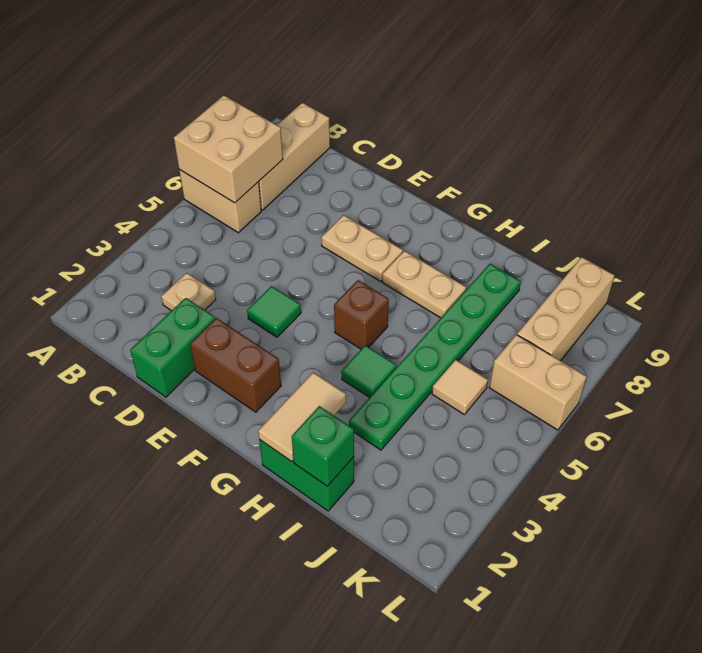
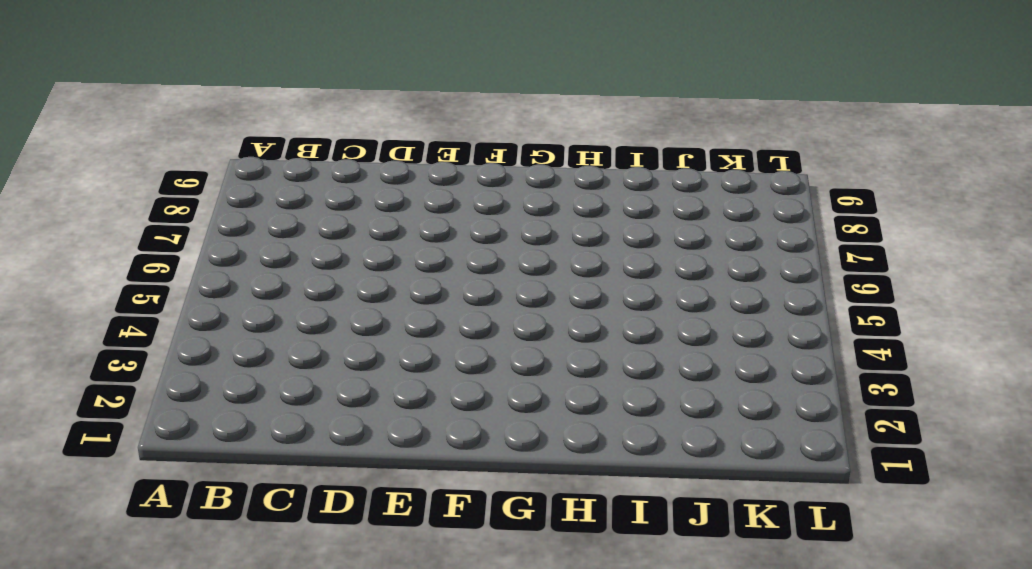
none -> tan 1x2 brick [179,170,261,233]
none -> tan 1x3 brick [259,103,330,210]
none -> tan 1x1 plate [161,273,216,311]

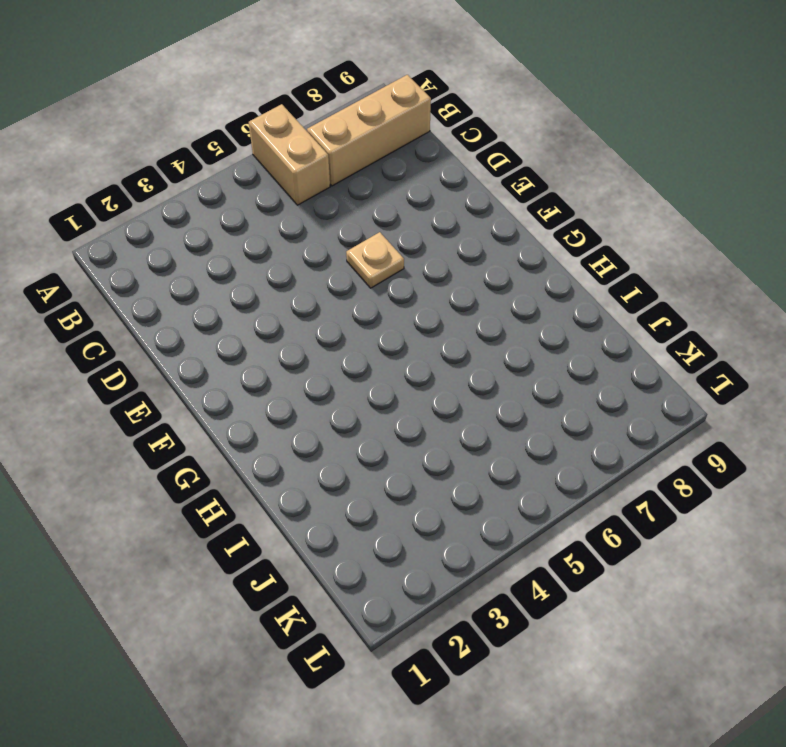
tan 1x1 plate [346,232,404,288] -> tan 1x1 plate moved to [161,273,216,311]
none -> green 1x2 brick [130,298,215,397]
none -> brown 1x2 brick [190,318,281,412]
none -> green 1x1 tile [247,286,301,337]

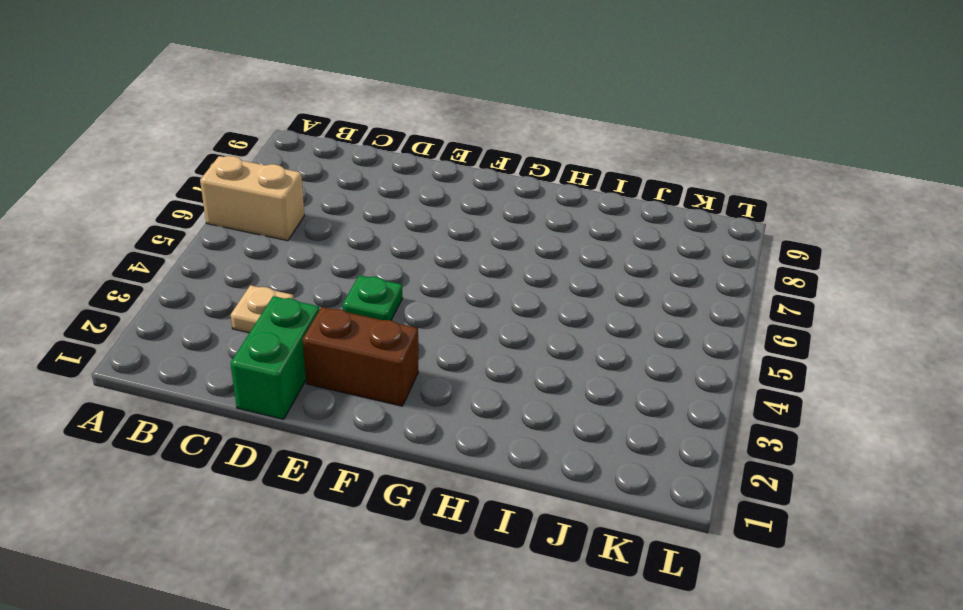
green 1x1 plate [343,275,403,320] -> green 1x1 tile [247,286,301,337]
none -> tan 1x3 brick [259,103,330,210]
none -> tan 1x2 plate [321,215,403,281]
none -> brown 1x1 brick [334,280,389,349]

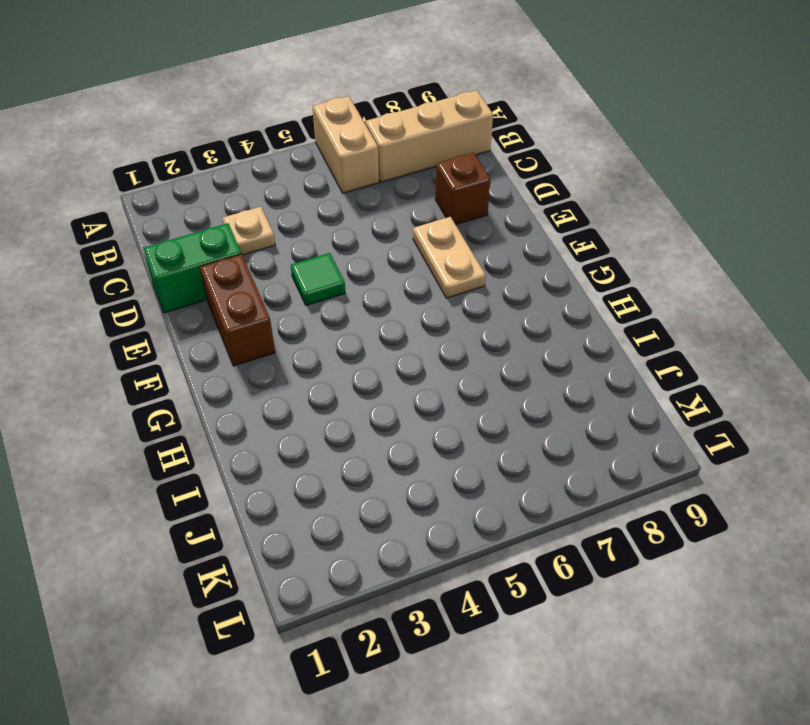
brown 1x1 brick [435,153,491,225] -> brown 1x1 brick moved to [334,280,389,349]
none -> tan 1x2 plate [382,251,466,318]
none -> green 1x2 brick [259,440,354,511]
none -> green 1x1 tile [341,345,396,398]

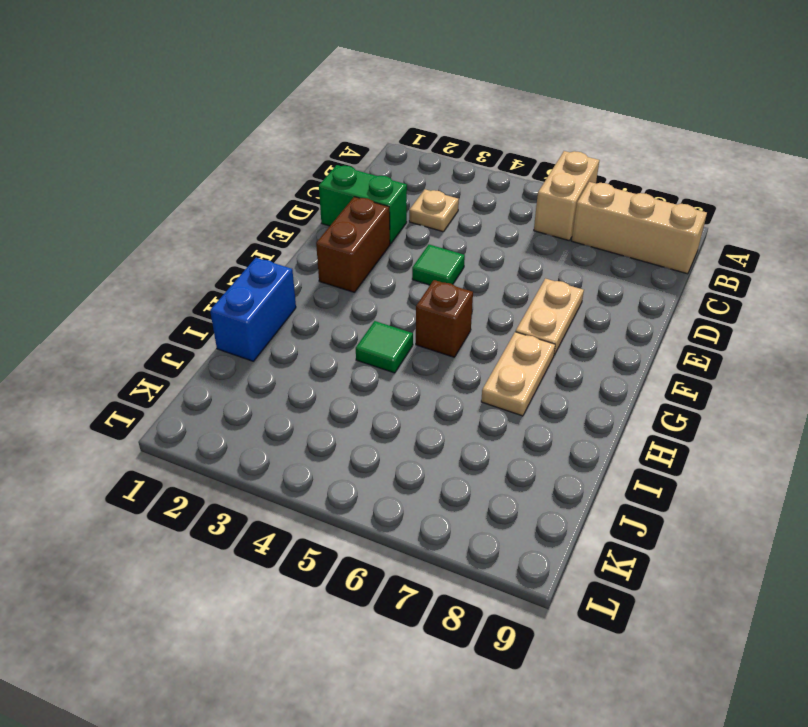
blue 1x2 brick [210,258,296,361] -> green 1x2 brick [259,440,354,511]
none -> green 1x6 plate [349,264,521,450]
none -> tan 1x1 tile [432,360,488,414]
none -> tan 1x2 brick [489,335,587,430]

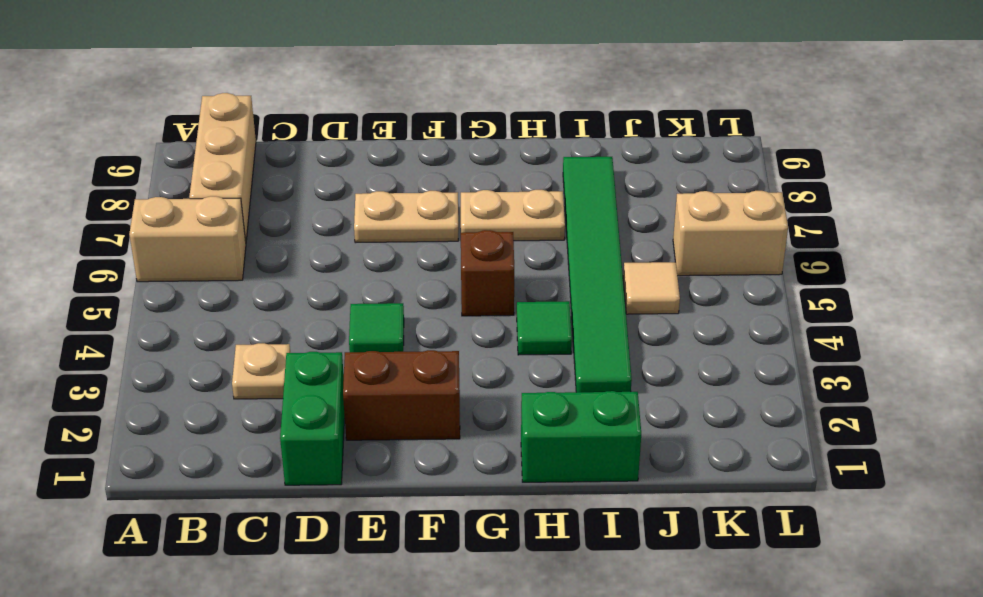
green 1x6 tile [563,157,632,392] -> green 1x6 plate [349,264,521,450]
none -> tan 1x3 brick [517,257,615,361]
none -> tan 2x2 brick [174,95,283,203]
none -> tan 1x2 tile [258,372,346,462]

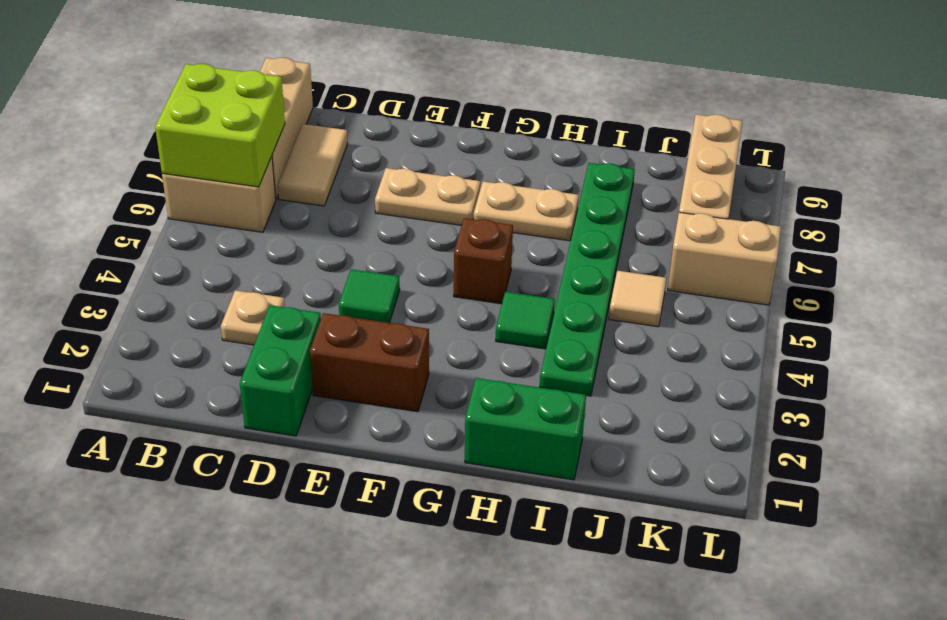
lime 2x2 brick [155,64,285,187] -> tan 2x2 brick [174,95,283,203]
tan 1x2 tile [278,124,348,206] -> tan 1x2 tile moved to [258,372,346,462]
none -> green 1x1 brick [292,406,354,486]

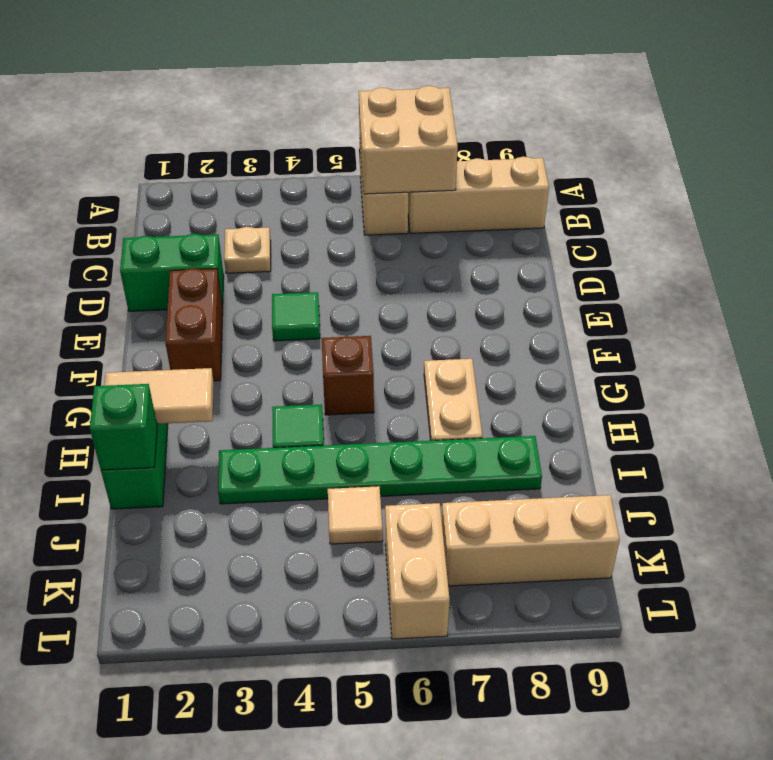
none -> tan 1x2 plate [321,215,403,281]

